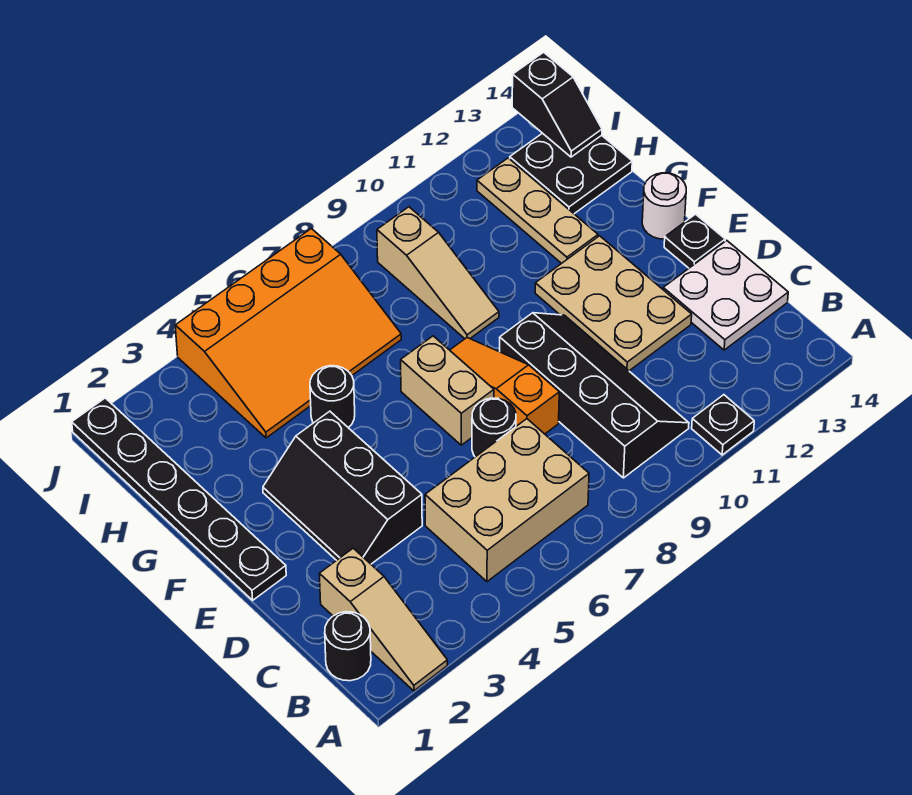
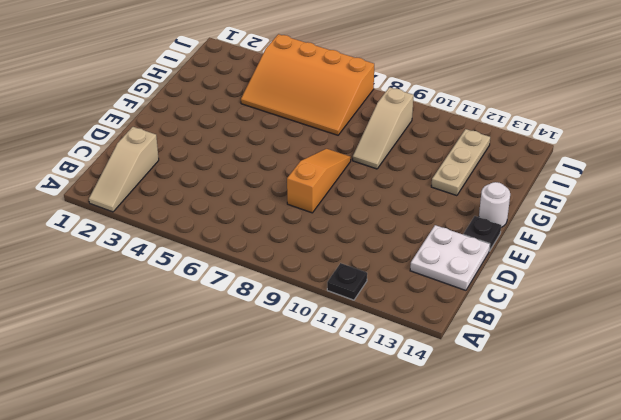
none -> black 1x1 round brick [325,612,371,681]
none -> tan 2x3 brick [425,419,589,582]
none -> black 2x4 slope [500,313,689,478]

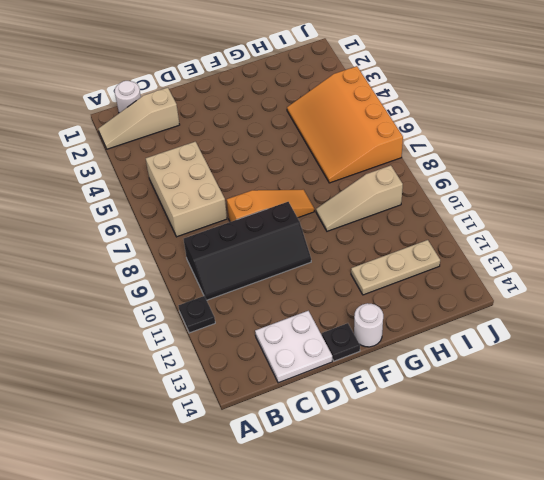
white 1x1 round brick [115,81,141,113] -> black 1x1 round brick [325,612,371,681]
none -> black 2x3 slope [263,411,422,564]
none -> black 1x1 round brick [472,398,516,457]
none -> tan 2x3 plate [535,236,692,371]

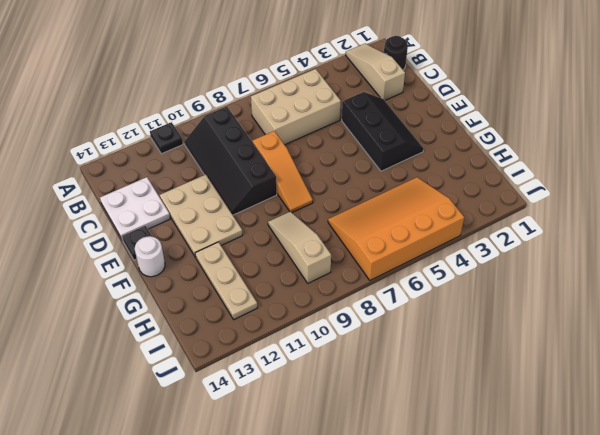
none -> black 1x1 round brick [472,398,516,457]
none -> black 1x6 plate [72,398,286,600]
none -> tan 1x2 brick [401,336,494,445]

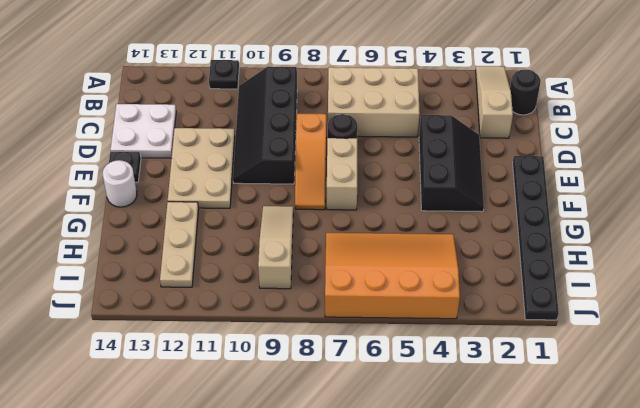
none -> black 1x1 round brick [310,366,355,428]
none -> black 2x2 plate [510,133,632,214]
none -> black 1x2 slope [512,52,602,157]

